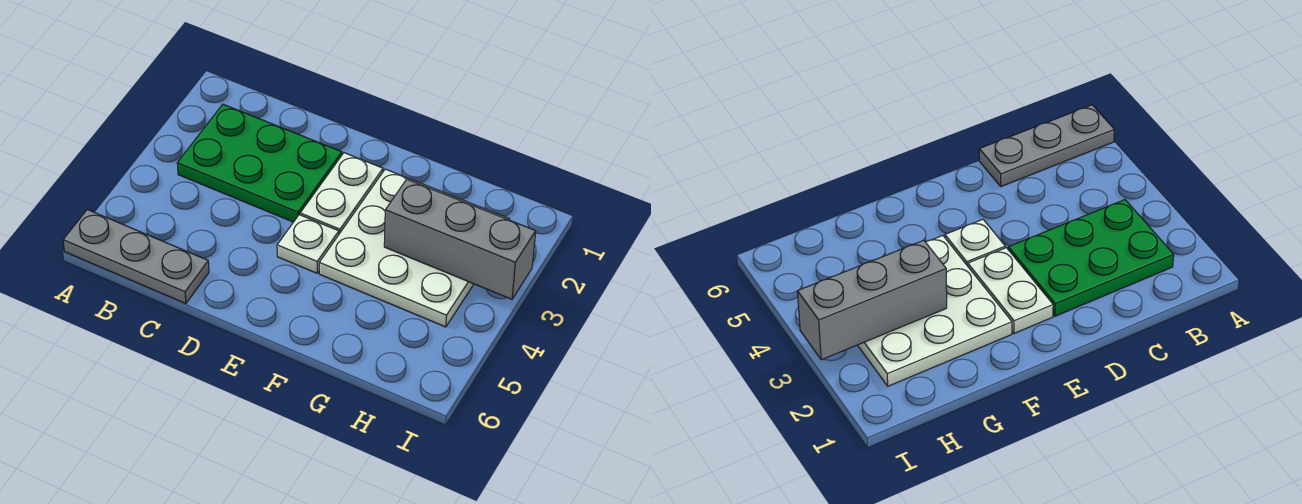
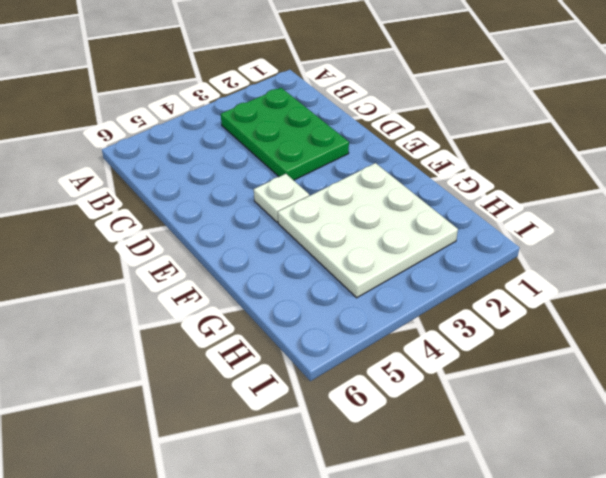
none -> grey 1x3 plate [63,210,209,304]
none -> white 1x2 plate [300,153,383,234]

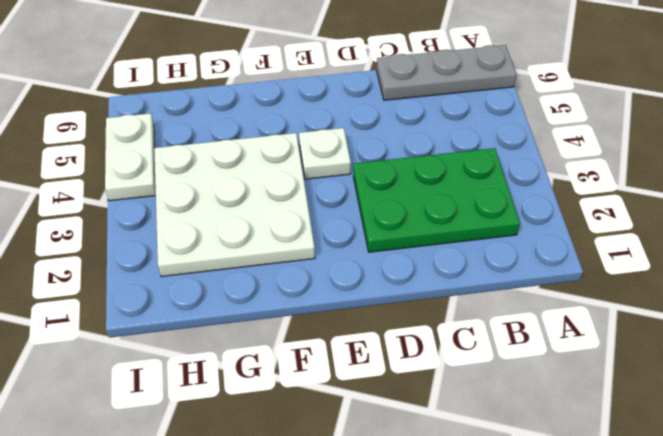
white 1x2 plate [105,113,156,201] -> white 1x2 plate moved to [300,153,383,234]
none -> grey 1x3 brick [384,179,536,299]

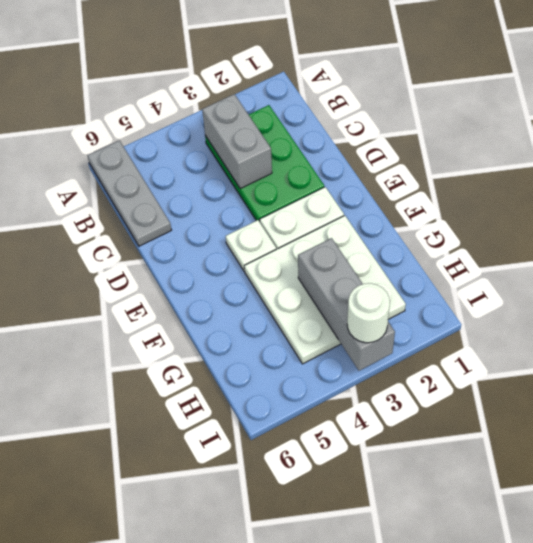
grey 1x2 brick [202,94,272,189] -> none
white 1x1 round brick [347,283,390,343] -> none

